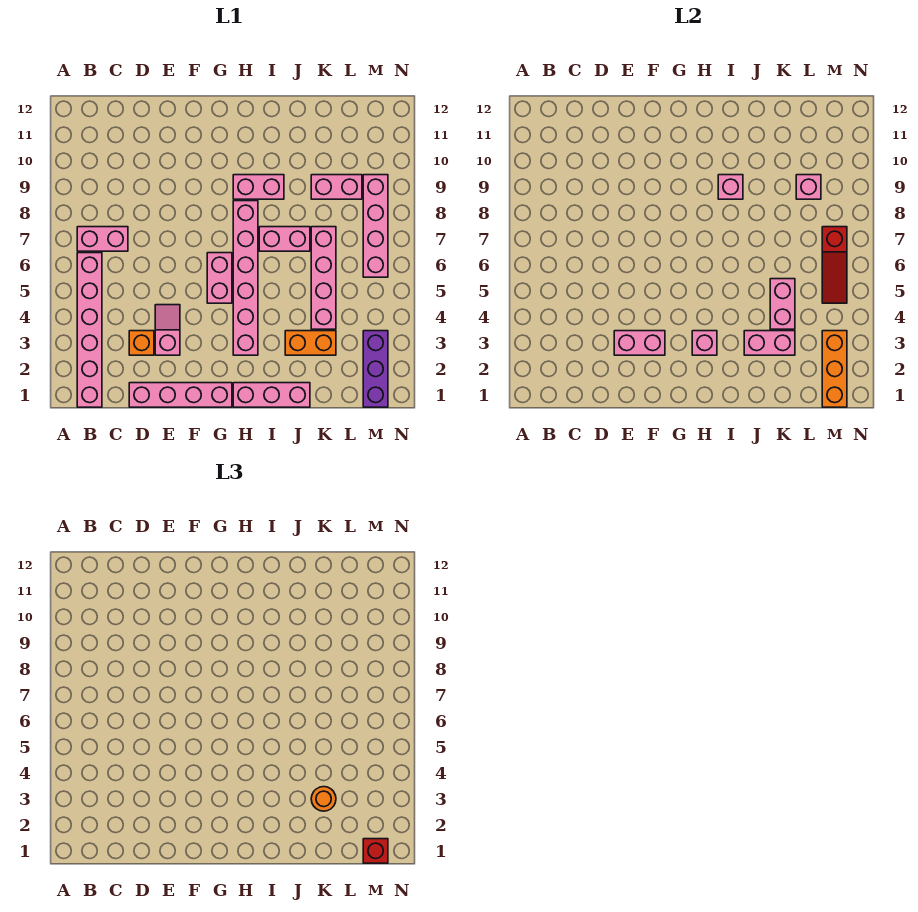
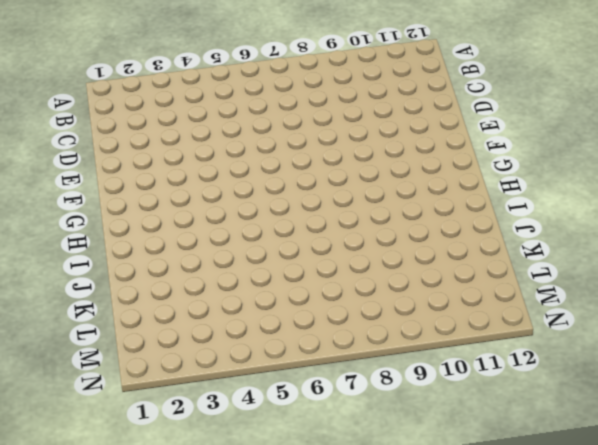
none -> pink 1x6 brick [77,253,102,407]
none -> pink 1x2 brick [77,227,128,251]
none -> pink 1x4 brick [129,383,232,407]

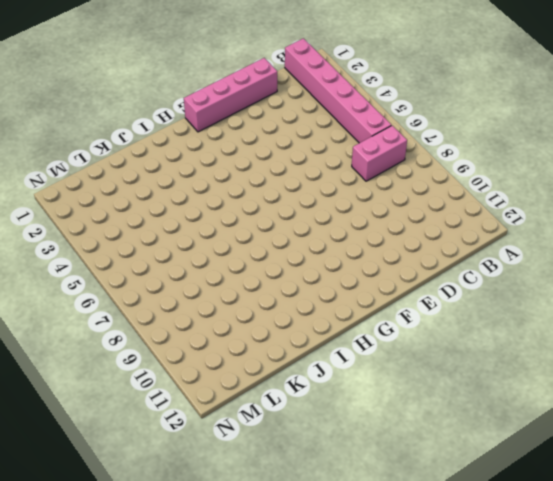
none -> orange 1x1 brick [129,331,154,355]
none -> pink 1x2 slope [155,305,180,355]
none -> pink 1x2 brick [207,253,232,303]

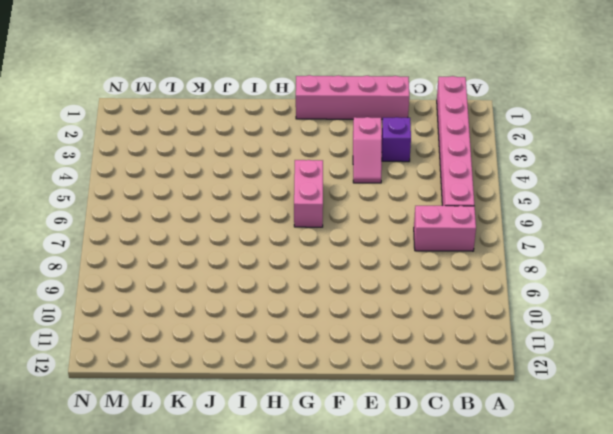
purple 1x1 brick [382,117,411,162] -> orange 1x1 brick [129,331,154,355]
none -> pink 1x3 brick [233,383,310,407]
none -> pink 1x6 brick [233,201,258,355]
none -> pink 1x2 brick [233,175,284,199]

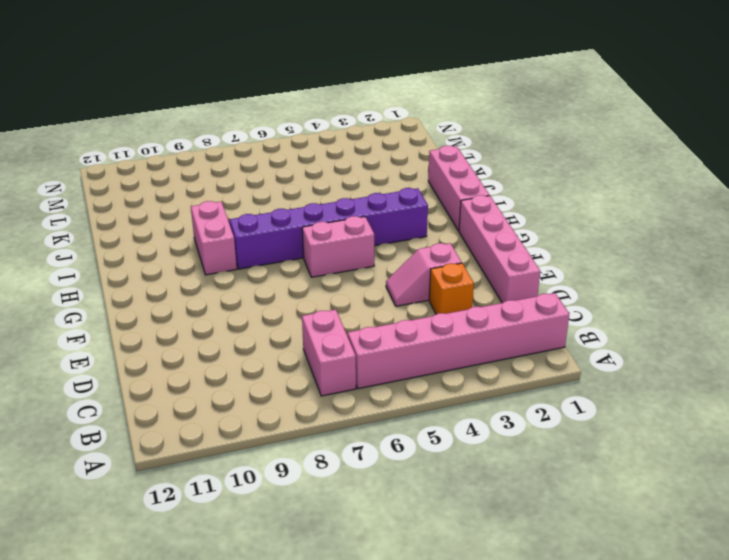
purple 1x6 brick [230,188,428,269] -> pink 1x6 brick [233,201,258,355]
none -> pink 1x2 brick [259,227,310,251]
none -> orange 1x2 brick [285,331,336,355]
none -> pink 1x4 brick [311,227,336,329]

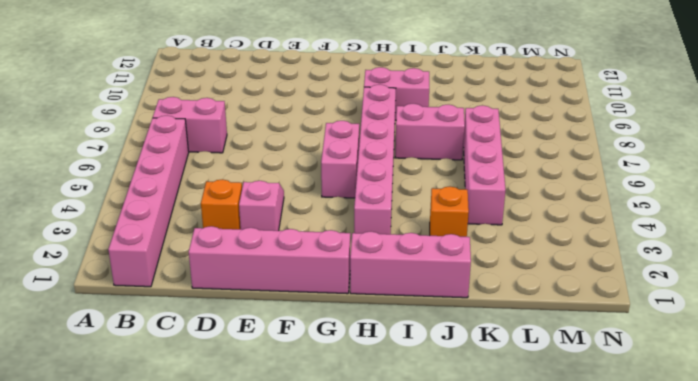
orange 1x1 brick [430,187,469,237] -> orange 1x2 brick [285,331,336,355]
none -> pink 1x2 brick [311,175,362,199]
none -> purple 1x3 brick [363,331,388,407]
none -> pink 1x4 brick [363,175,388,277]

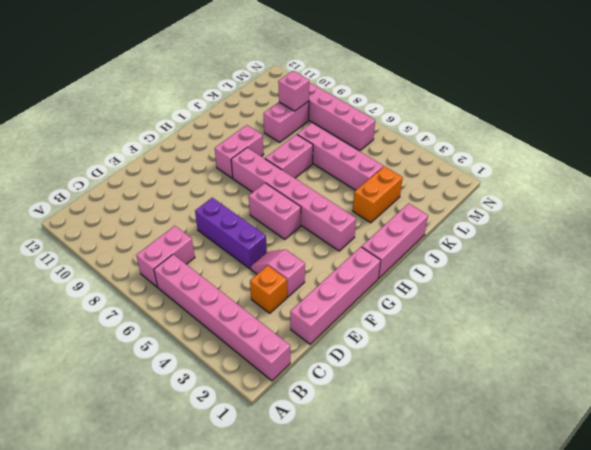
purple 1x3 brick [195,198,267,269] -> purple 1x3 brick moved to [363,331,388,407]
none -> pink 1x2 brick [614,331,665,355]
none -> pink 1x1 brick [692,331,717,355]
none -> pink 1x1 brick [718,175,743,199]

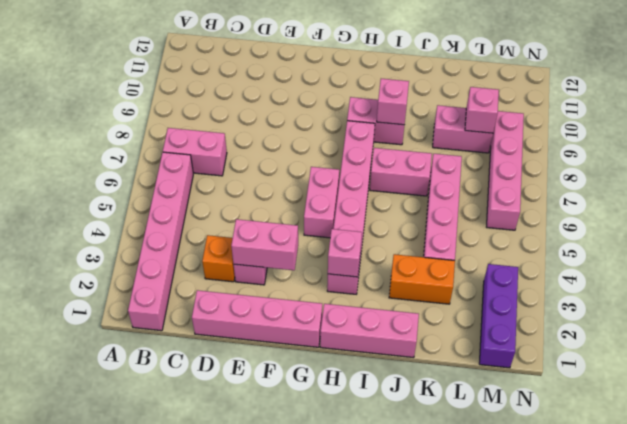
none -> pink 1x2 brick [744,331,795,355]
none -> pink 1x2 brick [770,279,795,329]
none -> orange 1x3 brick [822,331,847,407]

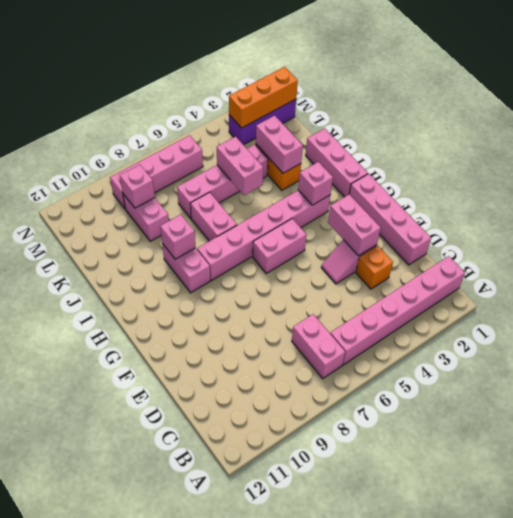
pink 1x2 brick [217,137,263,195] -> pink 1x2 brick turned to [770,279,795,329]
none -> red 1x3 slope [822,227,847,303]
none -> orange 1x1 round brick [311,787,336,811]
none -> red 1x1 brick [363,839,388,863]

